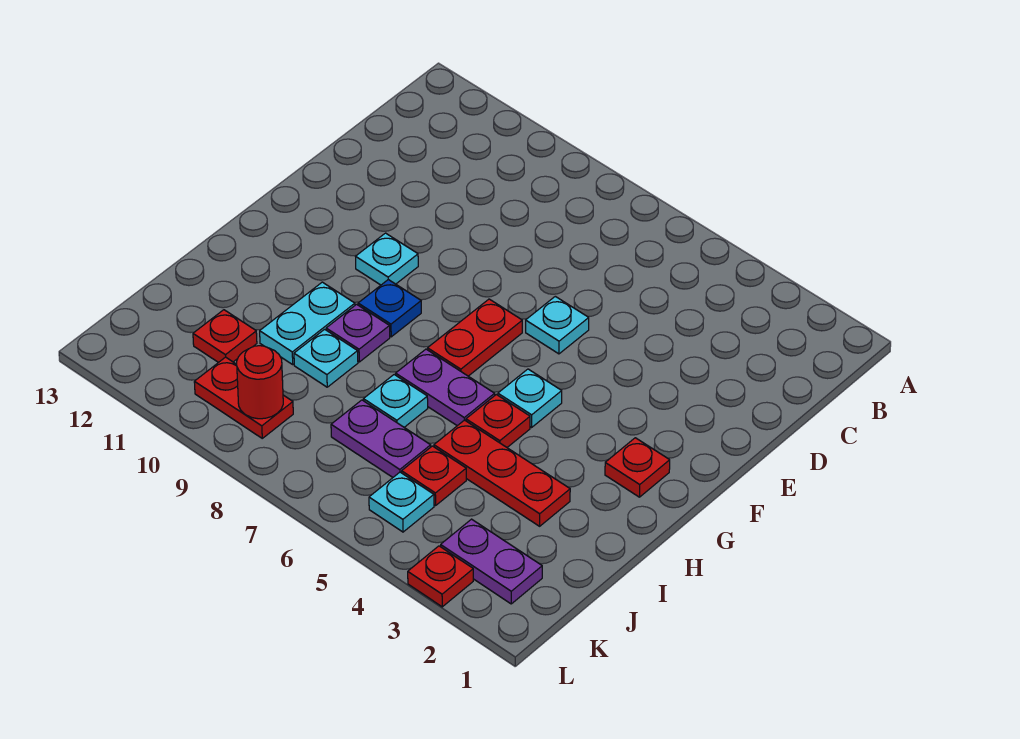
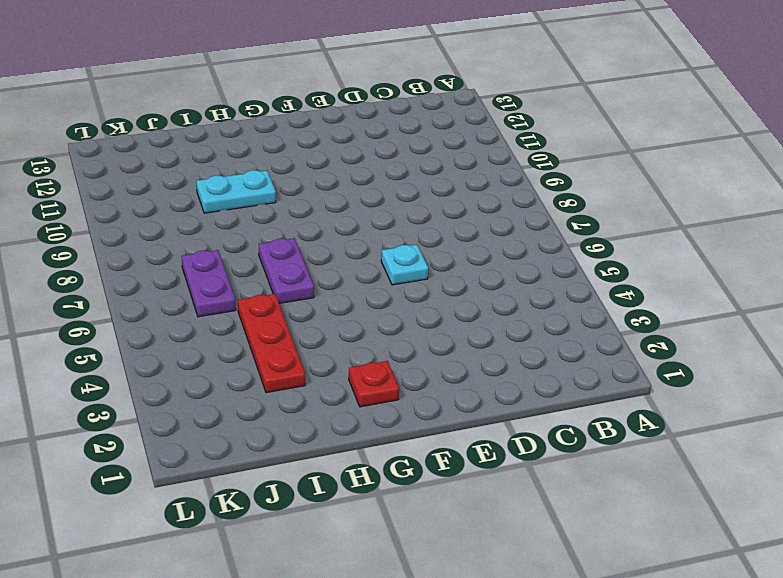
none -> red 1x2 plate [428,299,522,376]
none -> cyan 1x1 plate [356,233,418,285]
none -> cyan 1x1 plate [498,369,562,427]

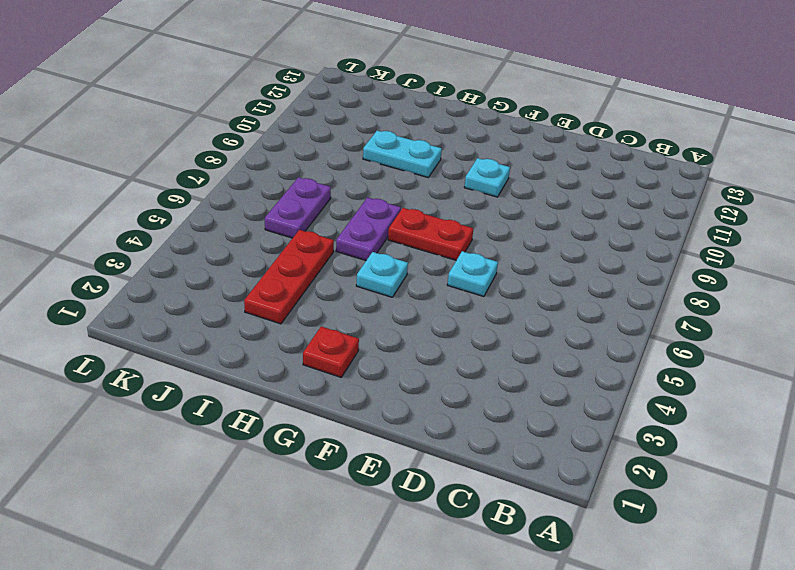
none -> blue 1x1 plate [358,280,421,337]
none -> red 1x1 plate [466,395,530,447]
none -> purple 1x1 plate [326,304,390,362]

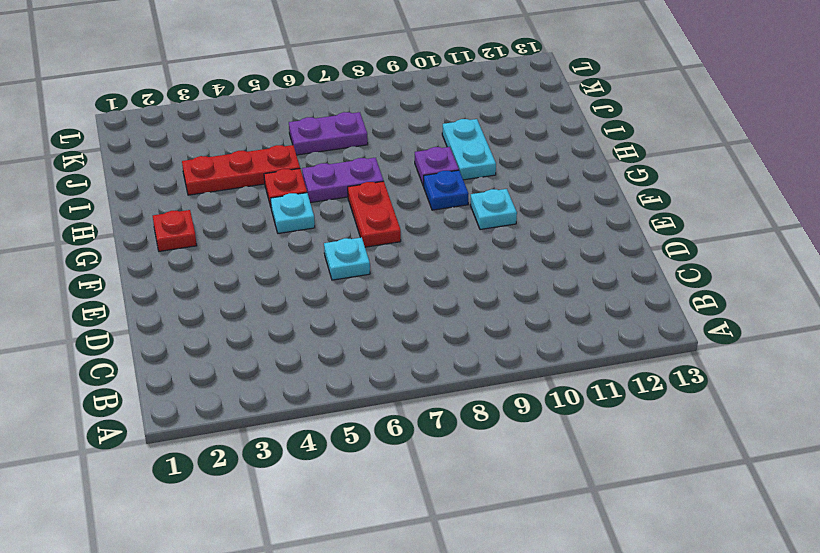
none -> cyan 1x1 plate [363,375,428,427]
none -> cyan 1x1 plate [294,329,358,387]
none -> red 1x1 plate [402,446,466,506]

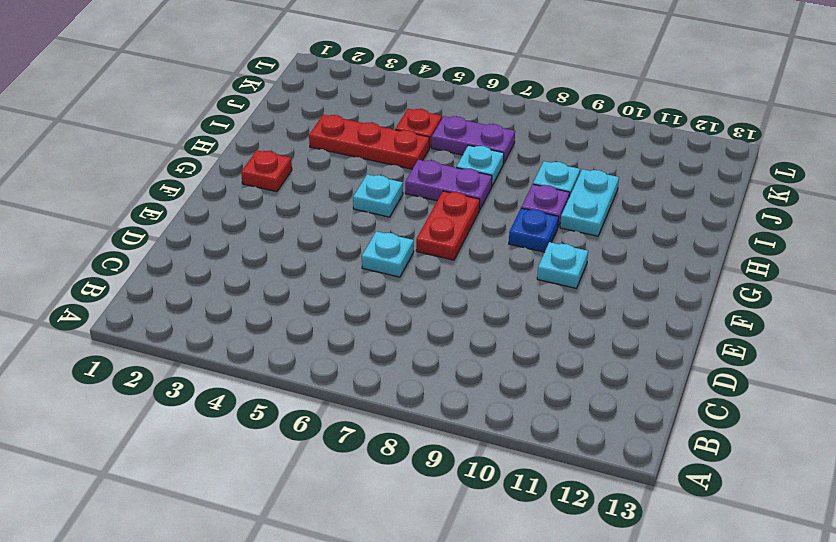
none -> red 1x1 plate [466,395,530,447]
none -> red 1x1 plate [193,310,257,363]
none -> purple 1x2 plate [441,519,542,604]

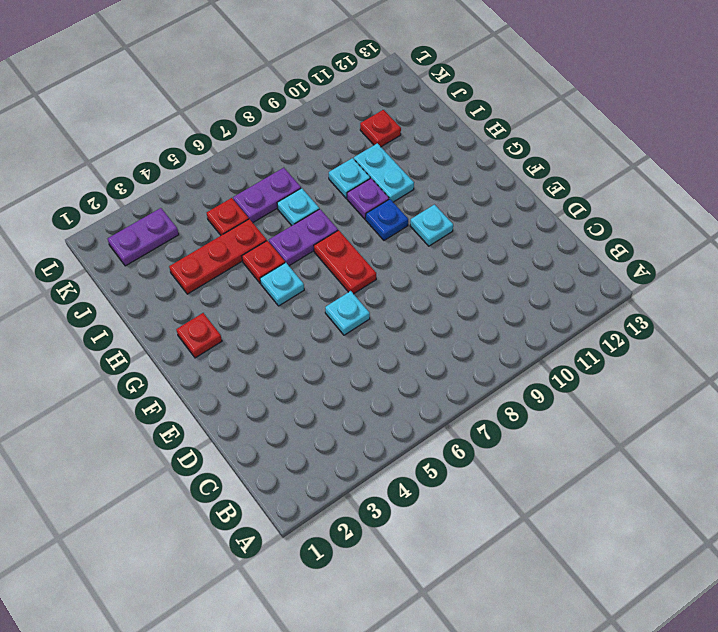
none -> cyan 1x1 plate [369,472,434,532]
none -> red 1x2 plate [194,357,293,438]
none -> red 1x1 plate [408,546,473,607]

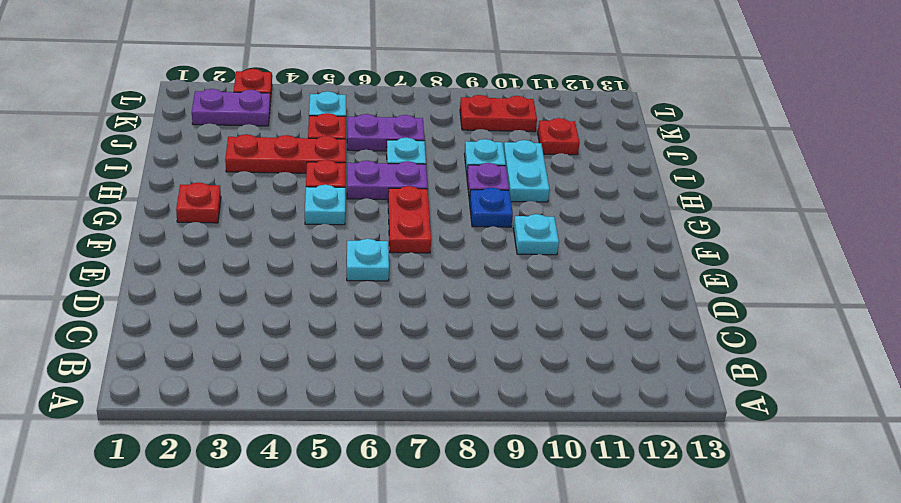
none -> red 1x1 round brick [237,346,283,419]

